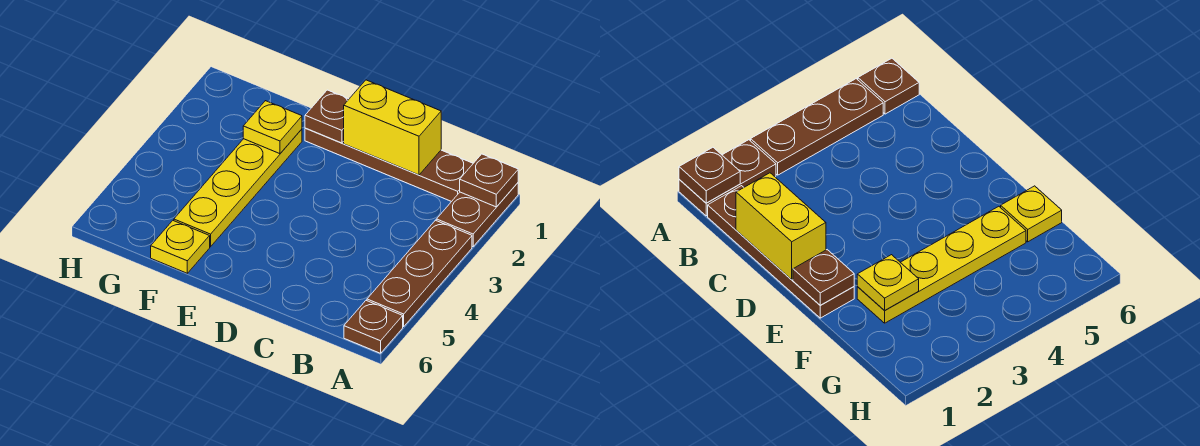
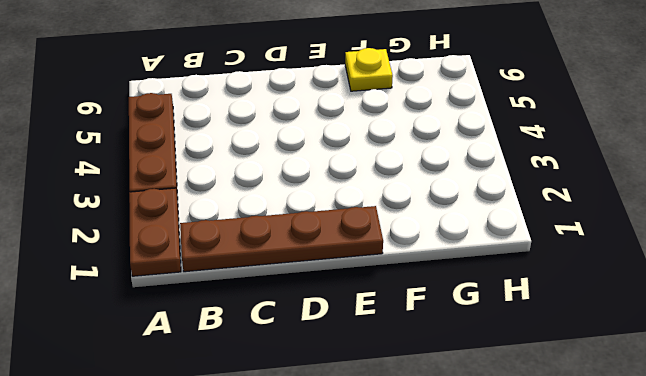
none -> brown 1x1 plate [344,301,403,353]
none -> yellow 1x4 plate [174,129,302,247]

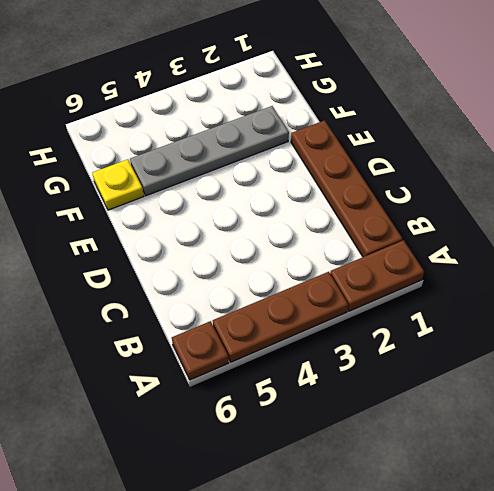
grey 1x4 plate [130,106,289,196] -> yellow 1x4 plate [174,129,302,247]
none -> brown 1x1 plate [460,154,518,207]
none -> yellow 1x2 brick [344,80,441,175]

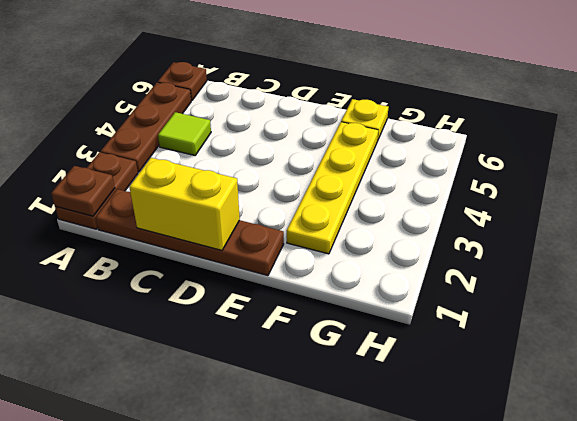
lime 1x1 tile [158,112,211,155] -> none
none -> brown 1x1 plate [305,90,349,143]
none -> yellow 1x1 plate [243,101,302,154]

